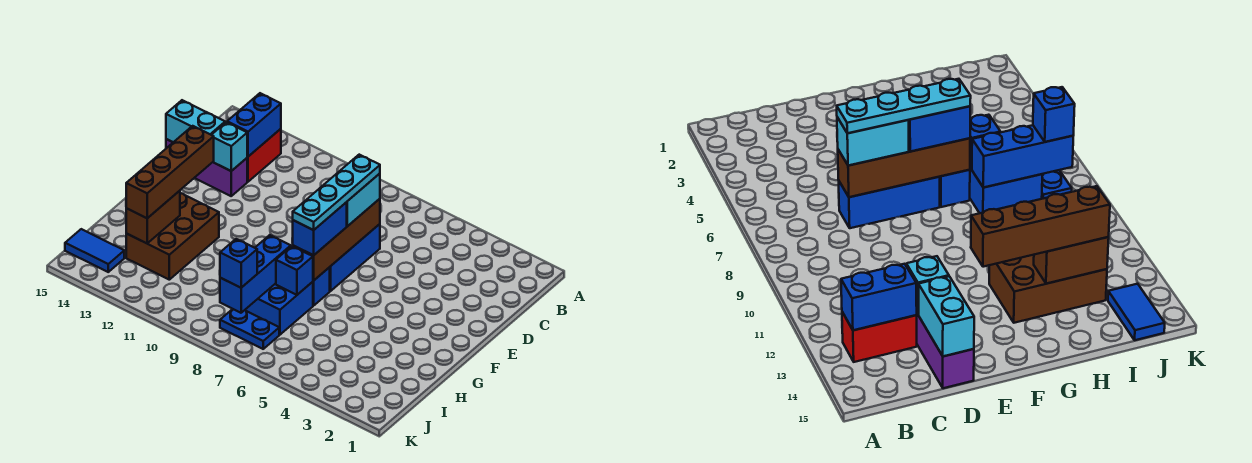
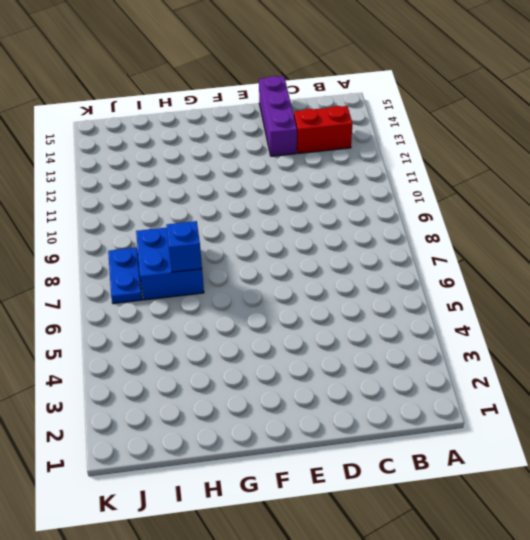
none -> blue 1x3 brick [330,224,380,291]
none -> blue 1x1 brick [313,267,330,306]
none -> brown 2x3 brick [126,193,219,280]

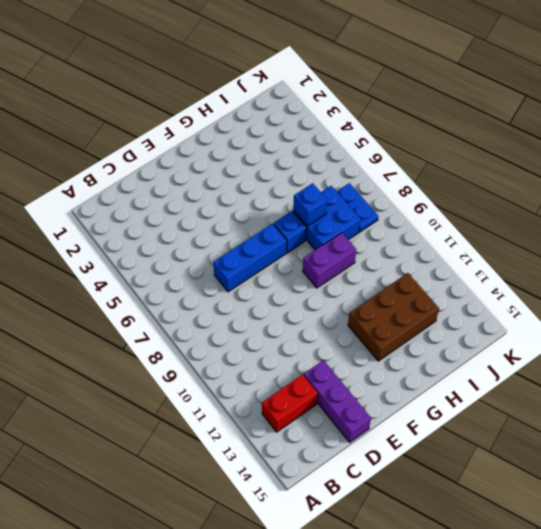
purple 1x2 brick [303,233,356,288] -> none
none -> blue 1x2 tile [65,229,124,272]
none -> blue 1x2 brick [227,93,281,157]
none -> brown 1x4 brick [293,199,380,281]

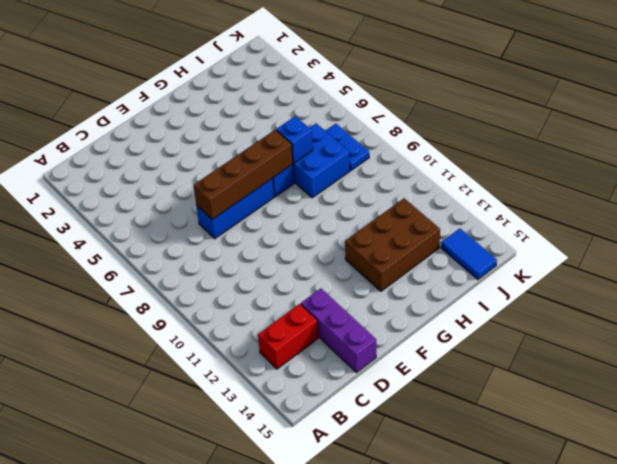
none -> blue 1x2 brick [227,93,281,157]
none -> cyan 1x1 brick [212,122,247,171]
none -> cyan 1x2 brick [166,100,225,142]

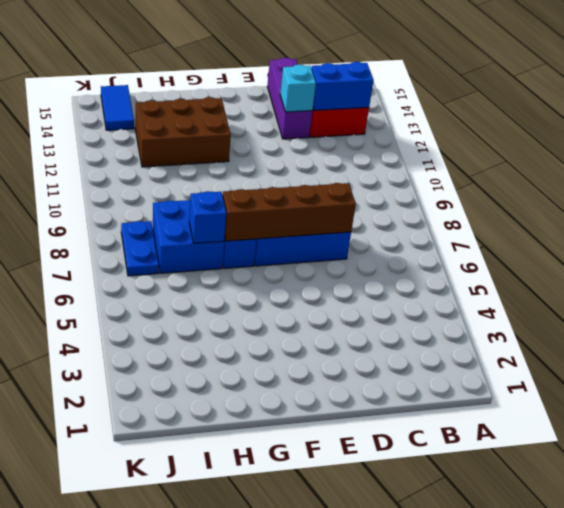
none -> cyan 1x2 brick [166,100,225,142]
none -> blue 1x3 brick [220,235,291,313]
none -> brown 1x2 brick [126,191,180,243]

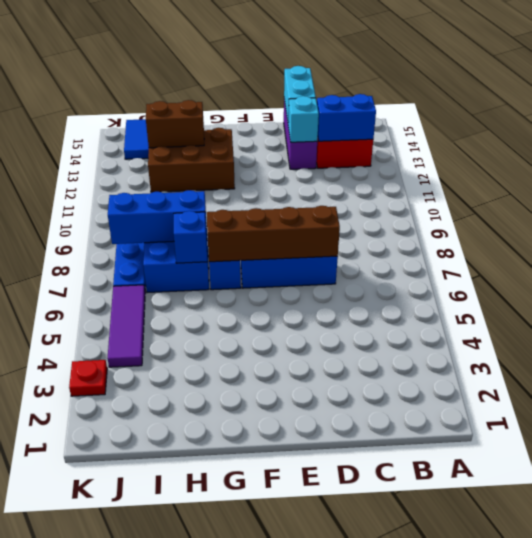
purple 1x3 tile [108,285,145,367] -> none
red 1x1 plate [69,360,107,396] -> none
none -> cyan 1x2 brick [347,174,380,226]
none -> blue 1x2 brick [293,202,347,255]
none -> brown 1x4 brick [126,126,214,218]

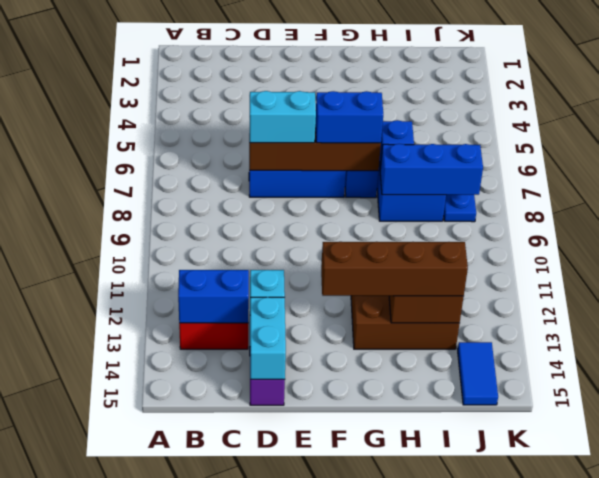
none -> blue 1x1 brick [220,239,257,288]
none -> cyan 1x4 plate [293,155,380,230]

